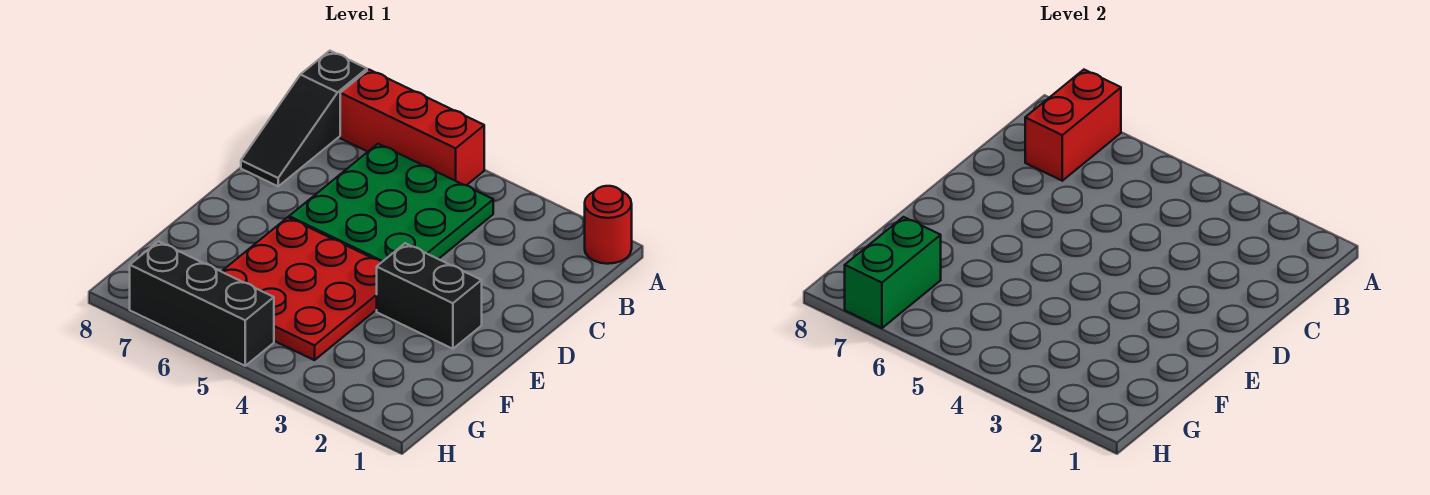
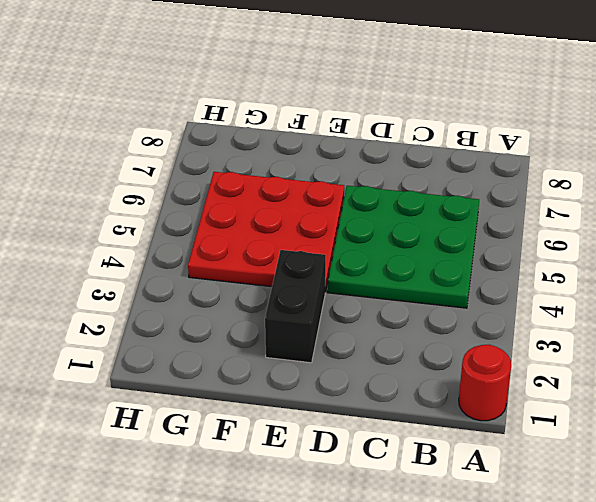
none -> red 1x3 brick [340,70,484,185]
none -> black 1x3 slope [241,51,367,186]

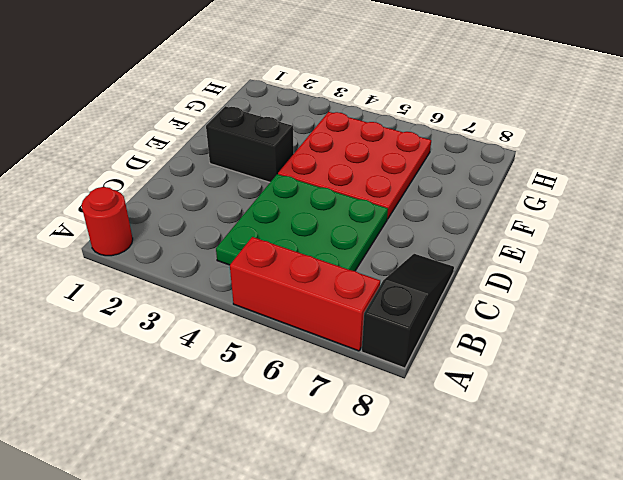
none -> black 1x3 brick [130,242,274,366]
none -> red 1x2 brick [1025,70,1121,181]

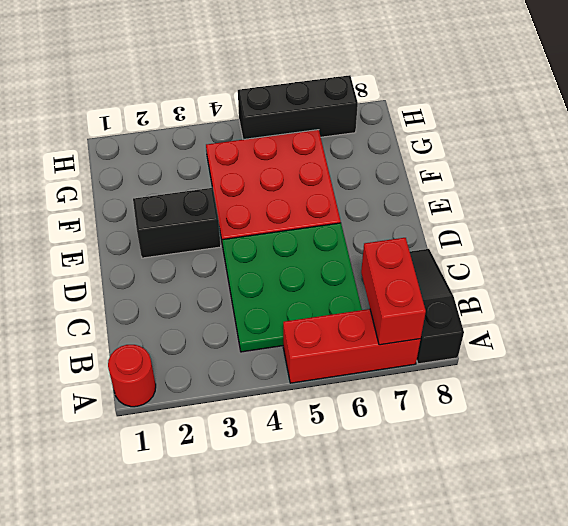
none -> green 1x2 brick [845,217,941,328]

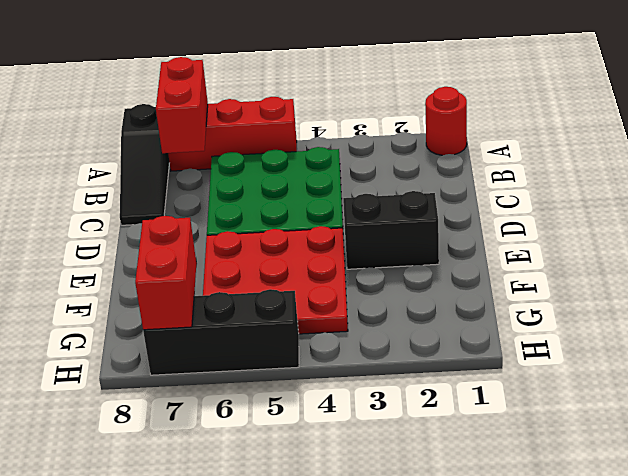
red 1x2 brick [135,216,196,330] -> green 1x2 brick [845,217,941,328]

